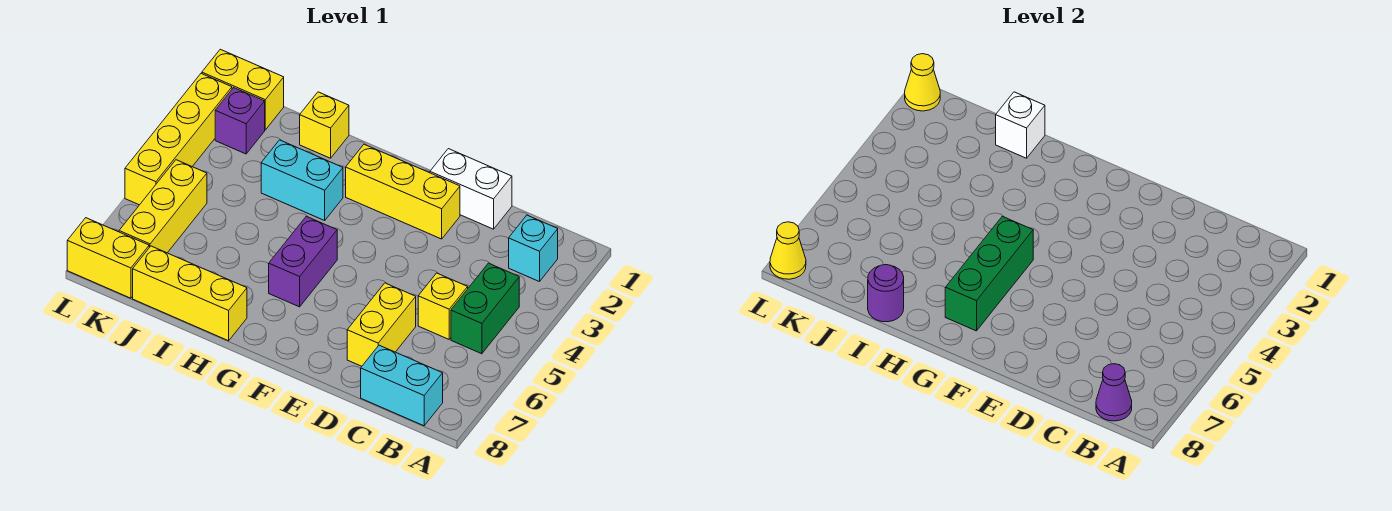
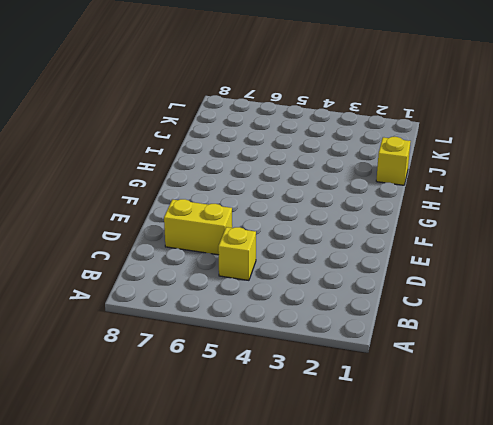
none -> cyan 1x1 brick [509,215,558,282]
none -> green 1x2 brick [451,263,519,354]
none -> cyan 1x2 brick [361,345,443,426]

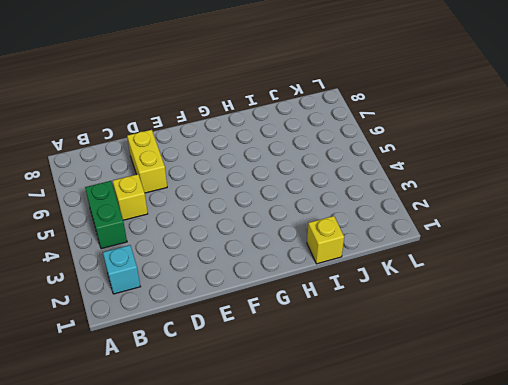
none -> cyan 1x2 brick [361,345,443,426]
none -> white 1x2 brick [430,149,512,229]
none -> yellow 1x3 brick [346,144,460,239]

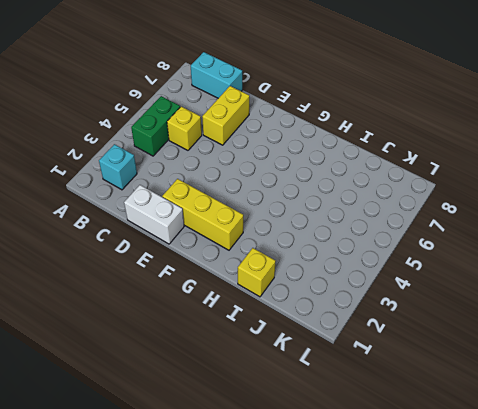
none -> purple 1x2 brick [269,216,337,307]
none -> cyan 1x2 brick [261,140,343,220]
none -> yellow 1x3 brick [133,246,247,341]

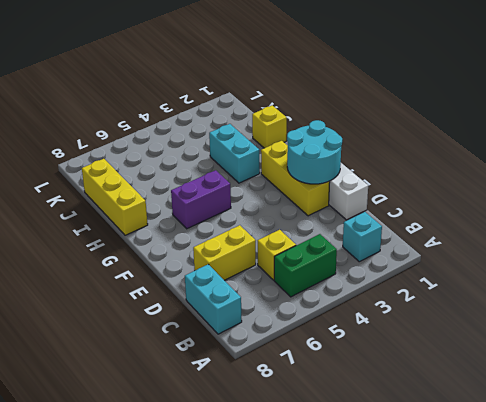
cyan 2x2 round brick [287,120,342,184] -> none
none -> yellow 1x2 brick [202,49,284,130]
none -> purple 1x1 brick [215,88,265,154]
none -> yellow 1x3 brick [119,160,207,253]

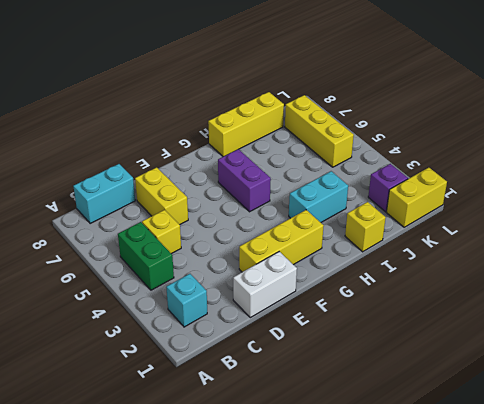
none -> yellow 1x2 brick [67,218,149,298]
none -> yellow 1x4 brick [125,74,232,205]
none -> purple 1x1 cone [1096,364,1132,421]

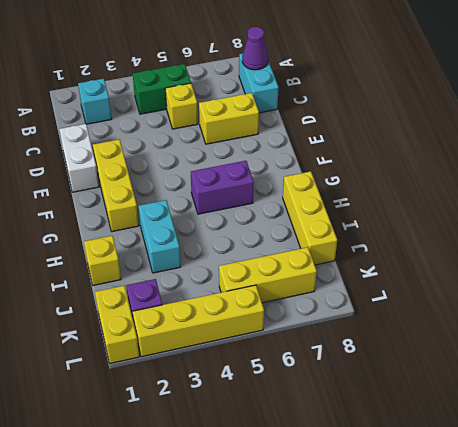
none -> yellow 1x2 brick [67,218,149,298]
none -> green 1x3 brick [945,216,1033,331]
none -> white 1x1 brick [996,92,1045,158]

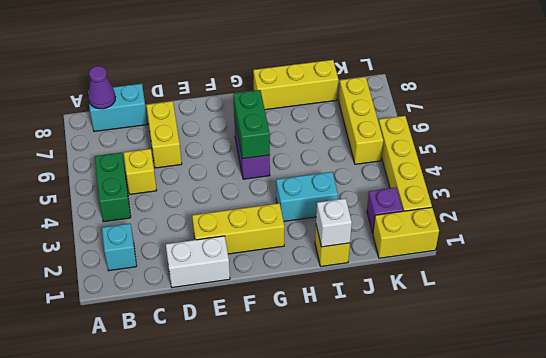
green 1x2 brick [233,90,270,159] -> green 1x3 brick [945,216,1033,331]
none -> yellow 1x2 brick [67,218,149,298]
none -> purple 1x1 round brick [868,265,904,322]
none -> yellow 1x1 cone [905,54,940,111]

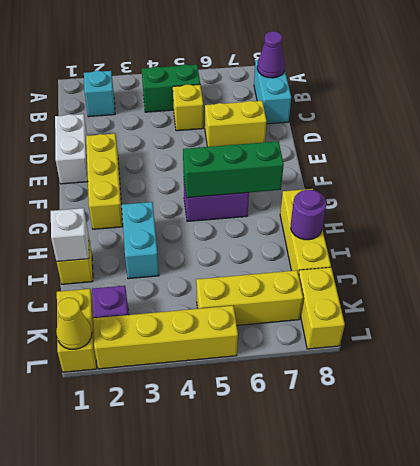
none -> yellow 1x1 cone [770,222,806,279]

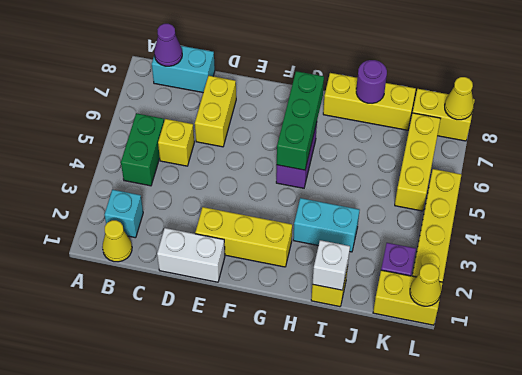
yellow 1x1 cone [102,220,132,262] -> none

